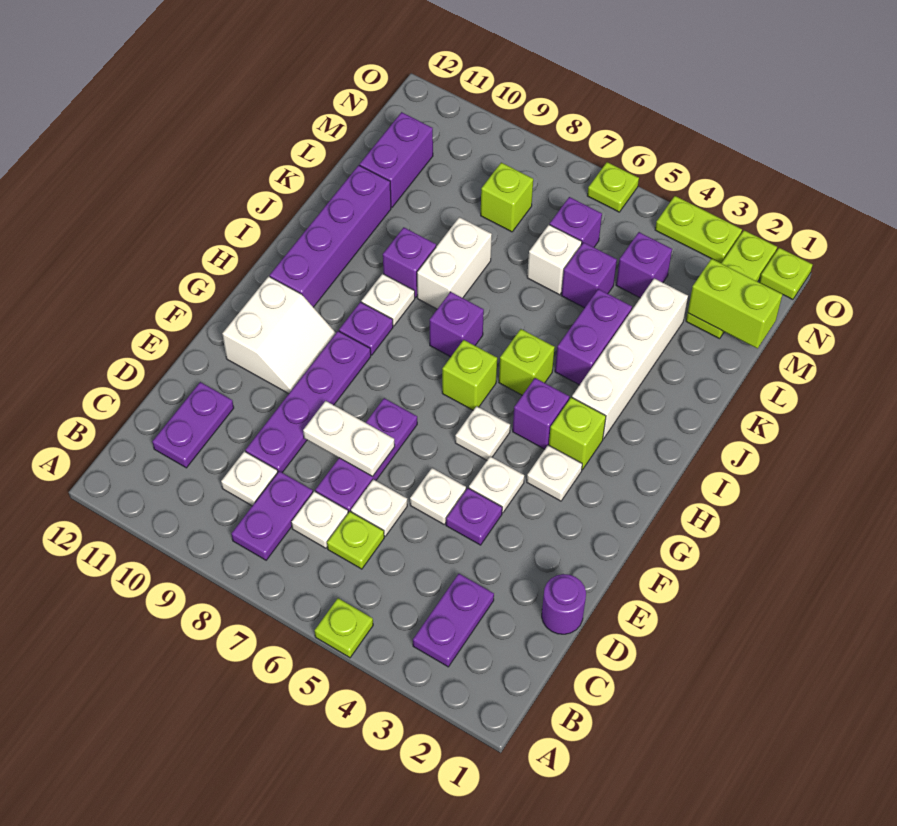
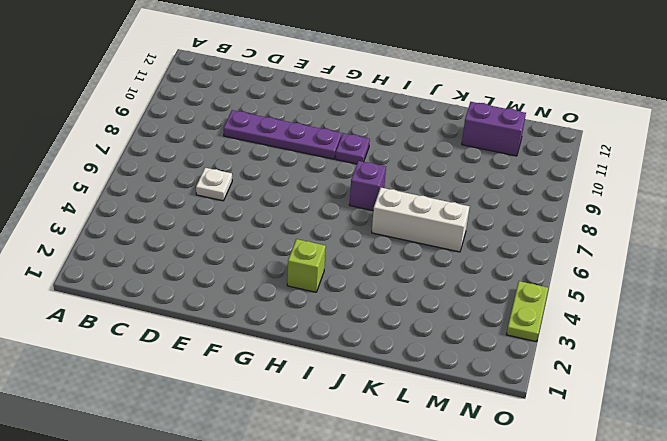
white 1x3 brick [372,188,470,252] -> white 1x1 brick [527,225,582,295]
none -> lime 1x1 plate [315,598,373,658]
none -> purple 1x2 plate [413,574,494,667]
none -> purple 1x2 plate [232,471,313,560]
none -> lime 1x1 plate [327,512,384,569]

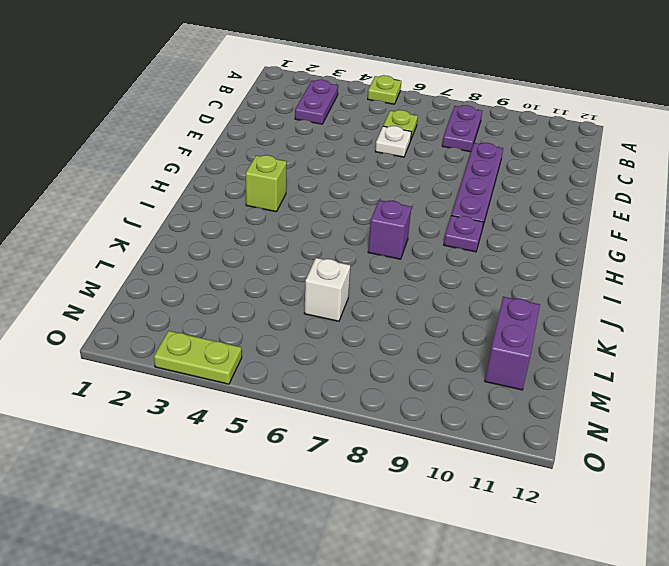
none -> white 1x1 plate [291,491,348,548]
none -> white 1x1 plate [221,451,278,506]
none -> purple 1x2 plate [152,382,234,468]
none -> purple 1x1 round brick [542,574,586,634]

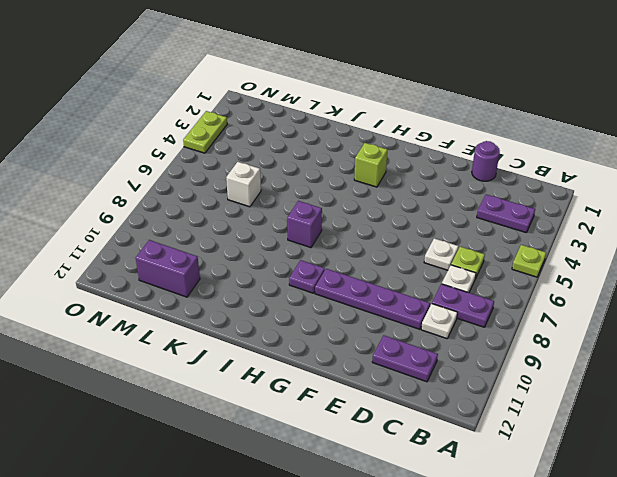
none -> purple 1x3 plate [315,398,417,513]
none -> purple 1x1 plate [446,488,502,545]
none -> white 1x1 plate [410,468,466,524]
none -> white 1x1 plate [469,457,524,513]

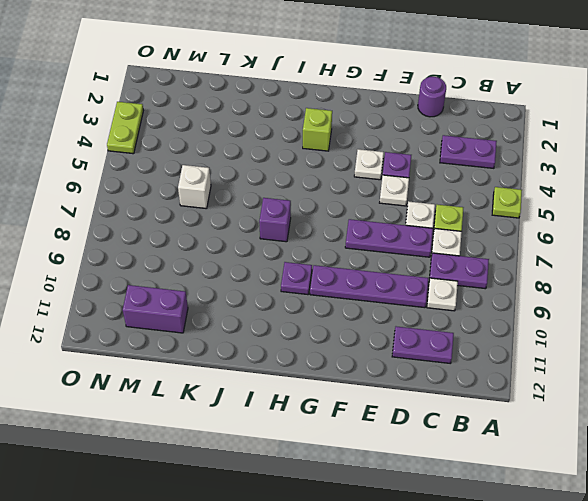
none -> white 2x2 slope [222,276,336,394]
none -> white 1x1 plate [527,445,582,501]
none -> white 1x1 plate [455,406,510,460]
none -> purple 1x1 brick [513,378,569,449]

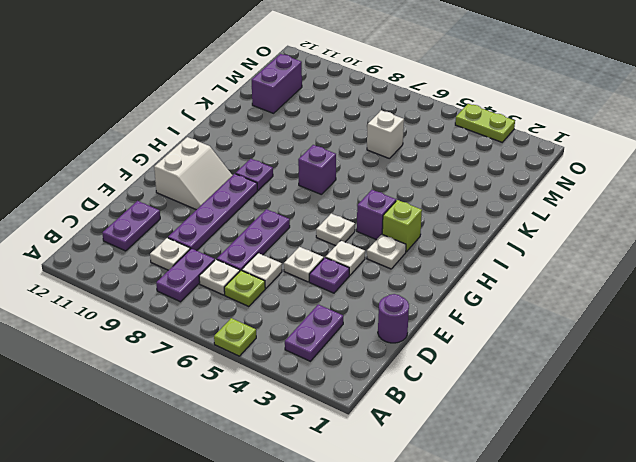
none -> lime 1x1 brick [442,340,497,410]
none -> purple 1x4 brick [270,165,391,307]
none -> white 1x4 brick [572,278,688,439]
none -> lime 1x1 brick [499,329,555,395]

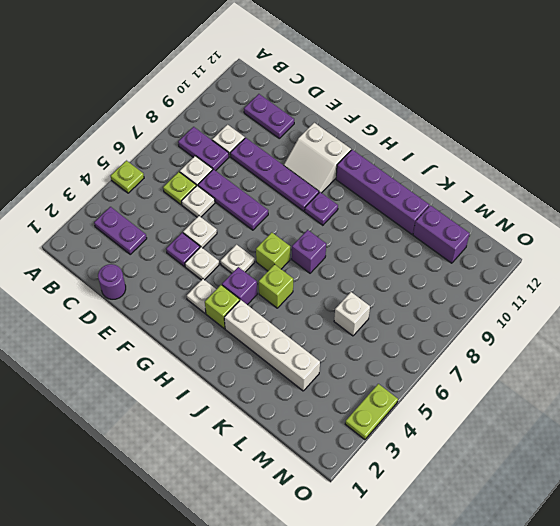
none -> white 1x1 plate [361,274,415,326]
none -> purple 1x2 brick [555,289,632,385]
none -> white 1x2 brick [417,217,492,309]
none -> purple 1x1 brick [383,228,436,298]

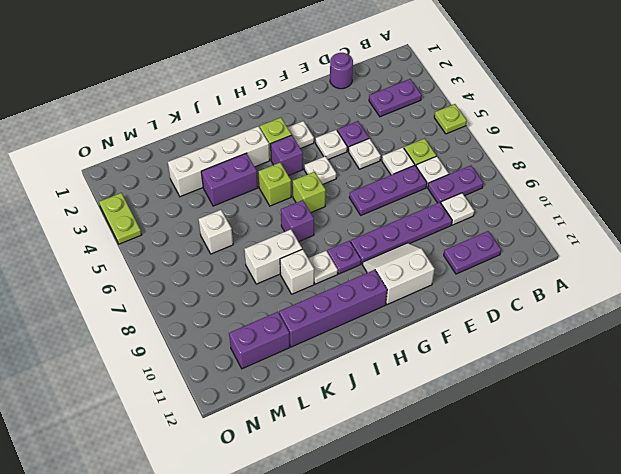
white 1x1 brick [280,249,314,294] -> purple 1x1 brick [383,228,436,298]
none -> purple 1x1 brick [561,242,617,308]
none -> lime 1x3 plate [686,230,777,339]
none -> purple 1x1 brick [616,232,672,298]
none -> purple 1x1 brick [550,197,602,247]

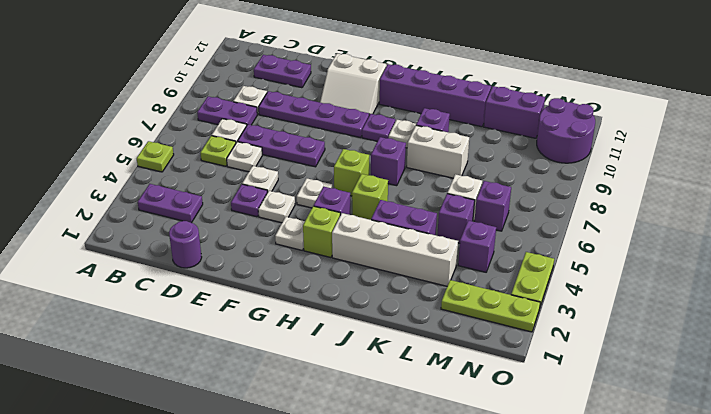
purple 2x2 round brick [537,98,595,163] -> none
none -> lime 1x1 brick [481,163,533,232]
none -> lime 1x1 plate [759,248,813,300]
none -> lime 1x1 plate [587,162,639,212]
none -> white 1x2 plate [303,401,395,476]

